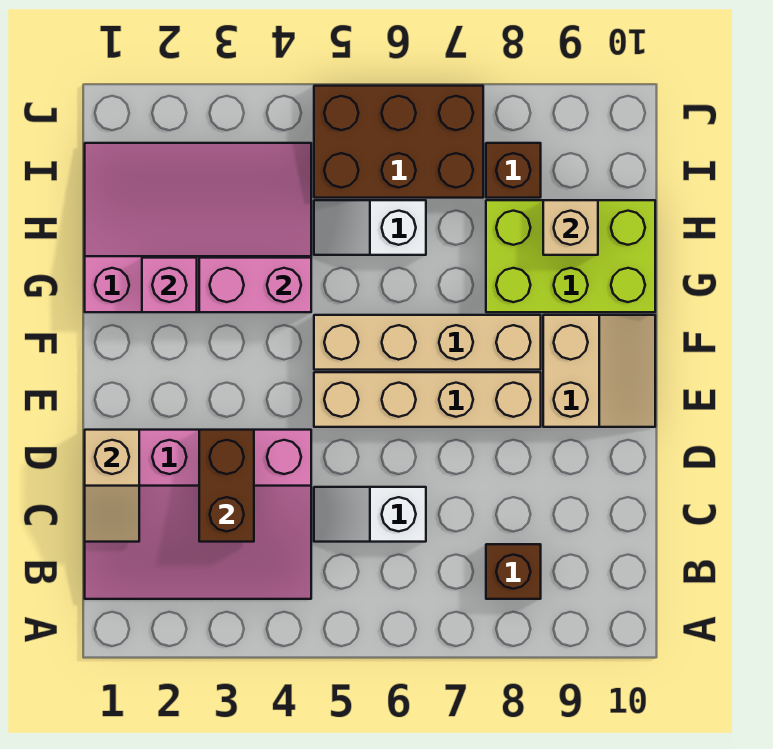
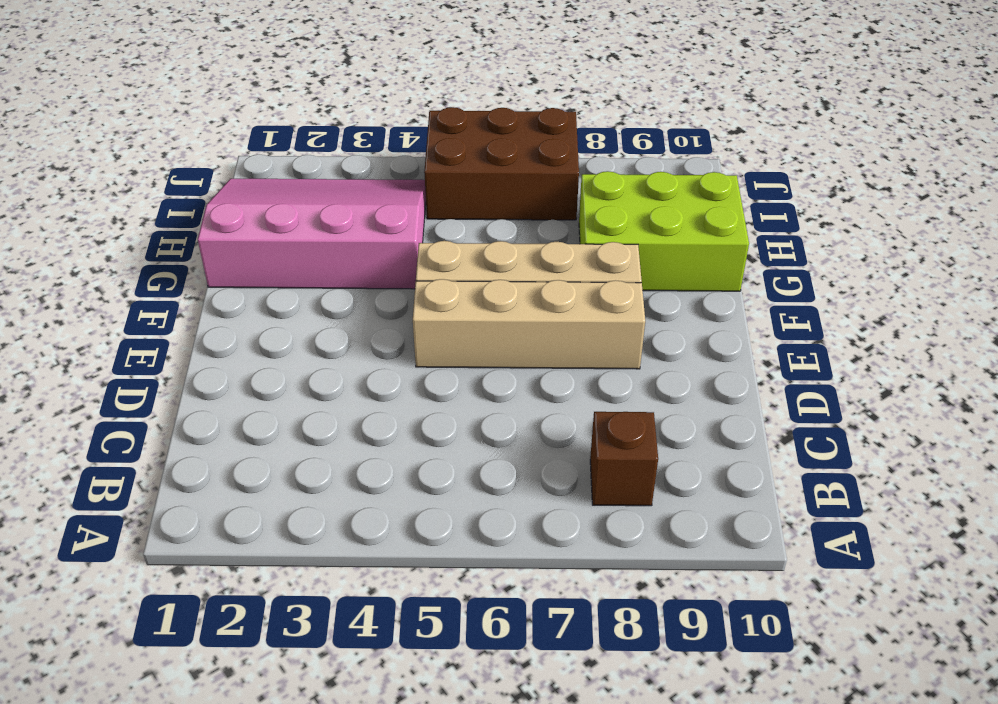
none -> pink 3x4 slope [85,430,311,599]
none -> white 1x2 slope [314,487,426,542]
none -> tan 2x2 slope [543,315,655,427]

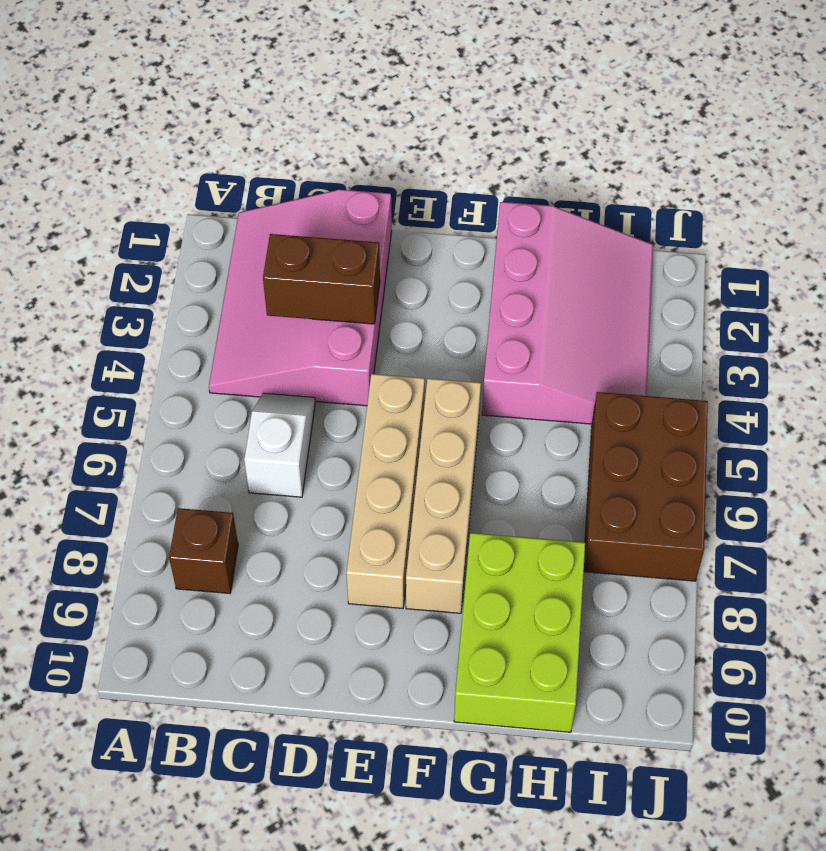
none -> tan 2x2 slope [543,315,655,427]
none -> white 1x2 slope [314,200,426,255]
none -> brown 1x1 brick [486,143,541,198]

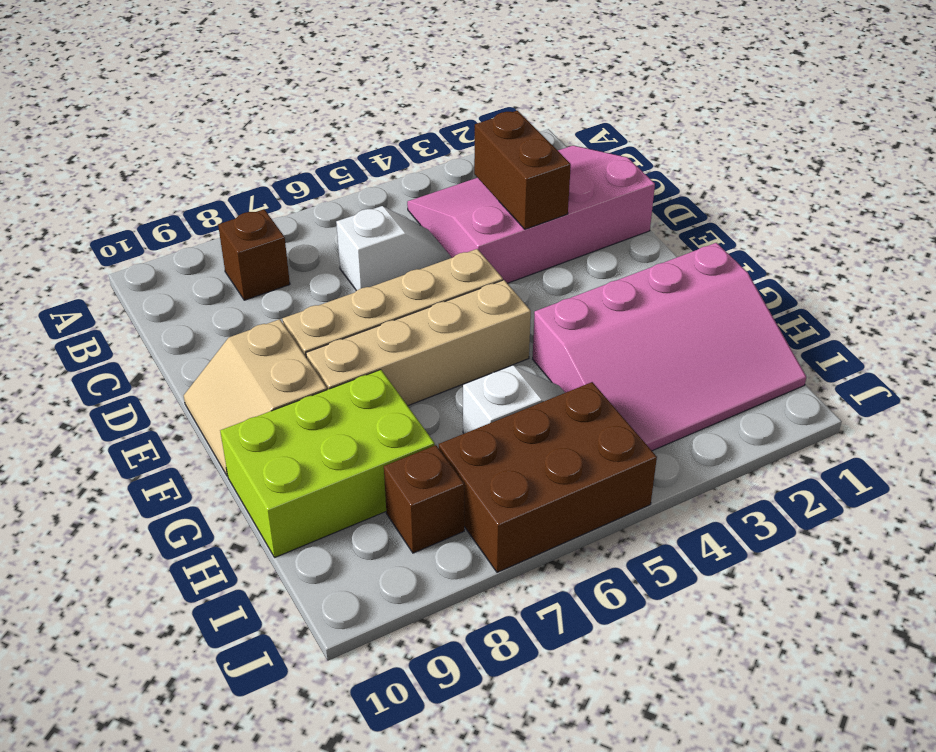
none -> tan 1x2 slope [85,430,139,542]
none -> pink 1x1 brick [142,258,197,312]
none -> pink 1x2 brick [199,258,311,312]

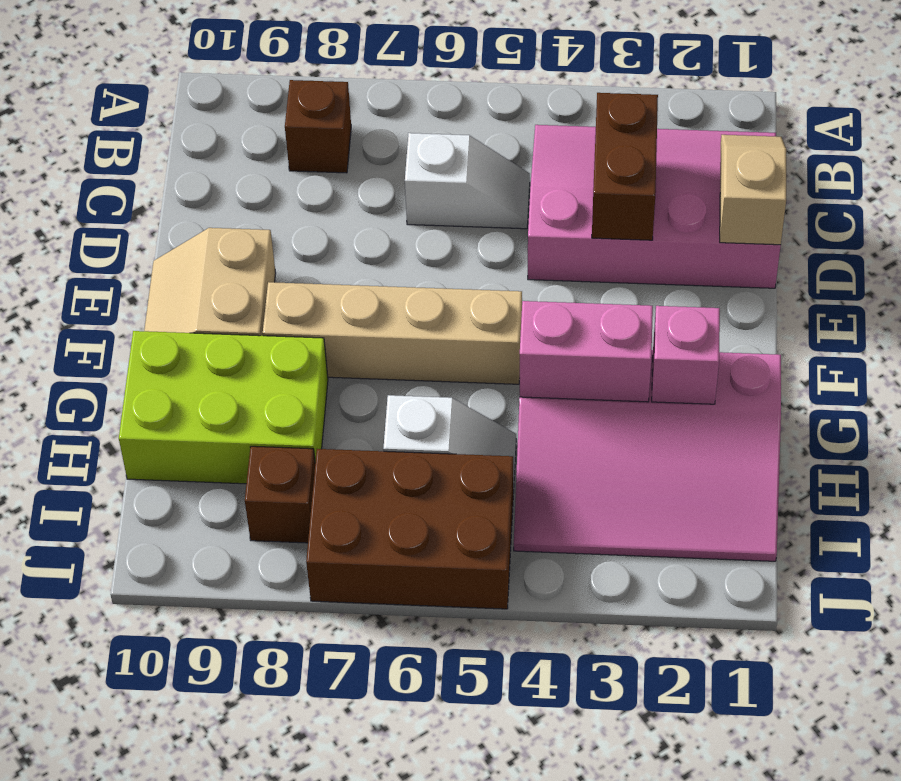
none -> tan 1x4 brick [314,372,541,427]
none -> tan 1x1 brick [543,200,598,255]

